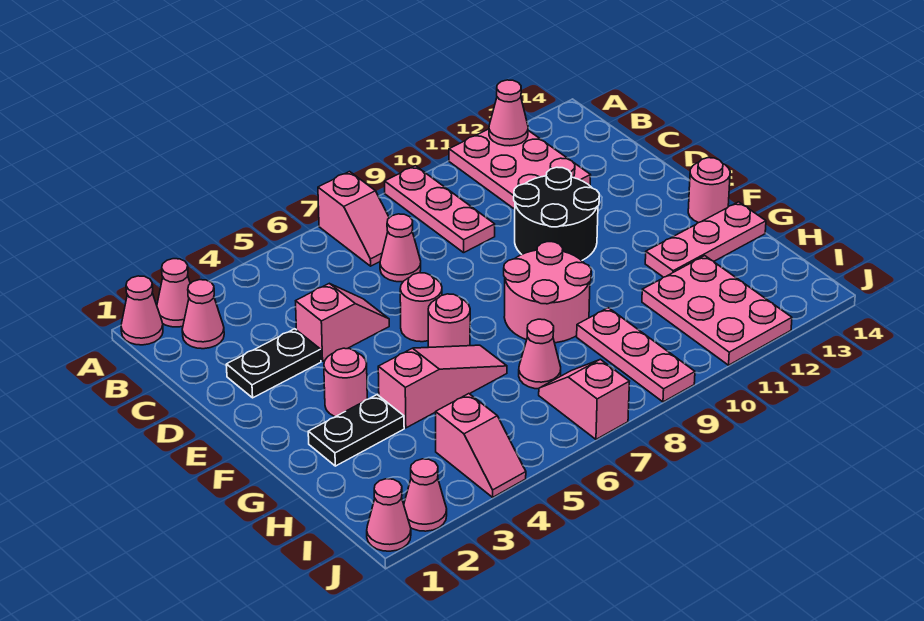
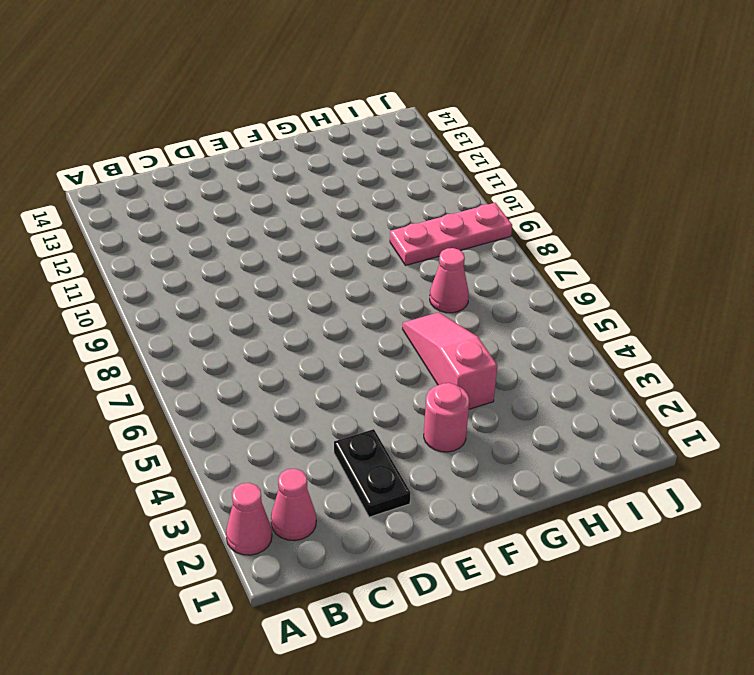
none -> pink 1x1 cone [121,276,163,345]
none -> pink 1x2 slope [318,172,389,266]
none -> pink 1x3 plate [385,166,495,253]

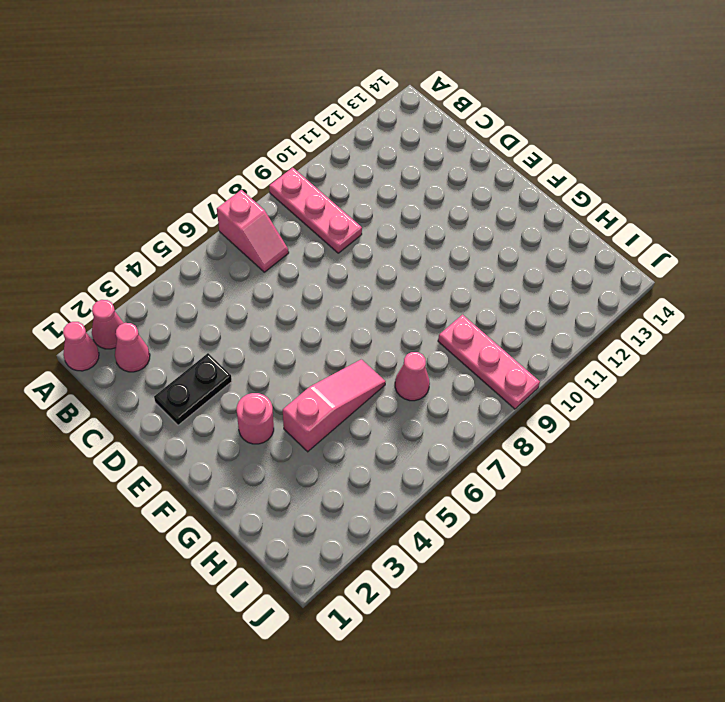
none -> pink 2x3 plate [449,129,591,209]
none -> pink 1x1 cone [380,214,421,282]
none -> pink 1x2 slope [296,283,389,361]

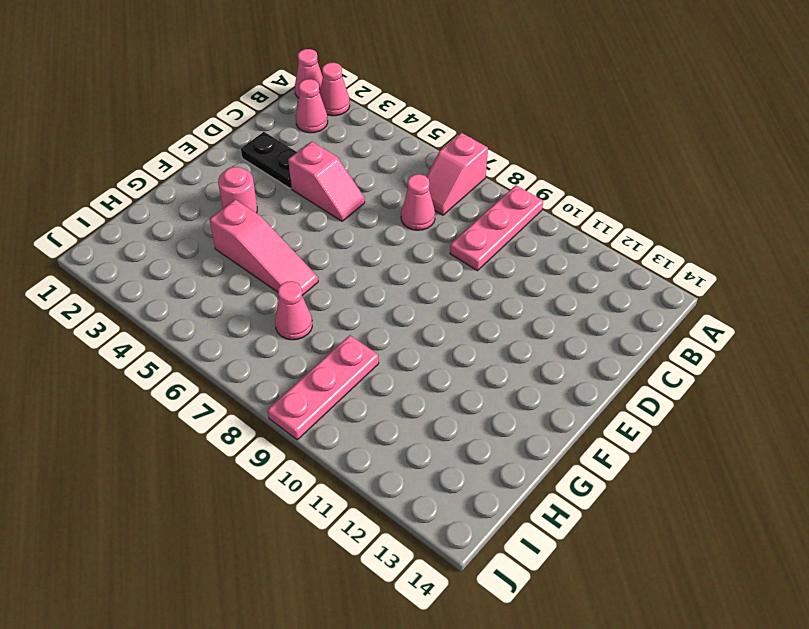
none -> pink 2x3 plate [449,129,591,209]
none -> black 2x2 round brick [514,167,599,261]
none -> pink 1x1 round brick [400,273,442,342]

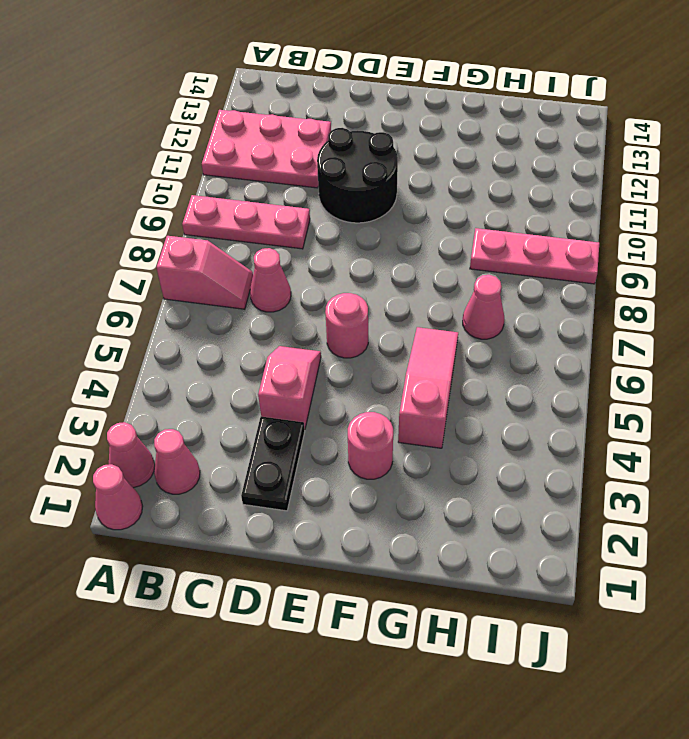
none -> pink 1x1 round brick [428,294,470,347]
none -> pink 2x2 round brick [504,242,591,343]
none -> pink 1x1 round brick [688,158,730,223]

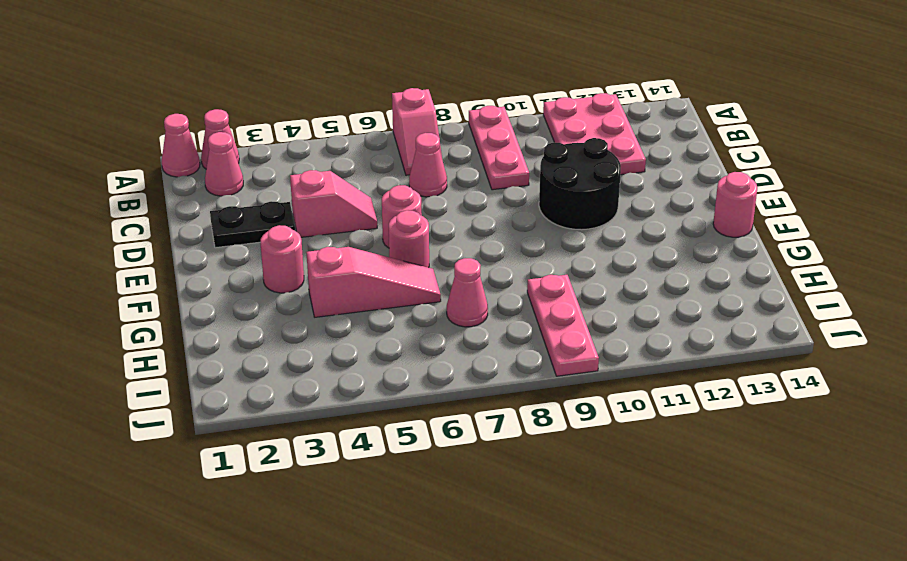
none -> pink 2x2 round brick [504,242,591,343]
none -> black 1x2 plate [308,395,404,466]
none -> pink 1x3 plate [645,202,766,277]

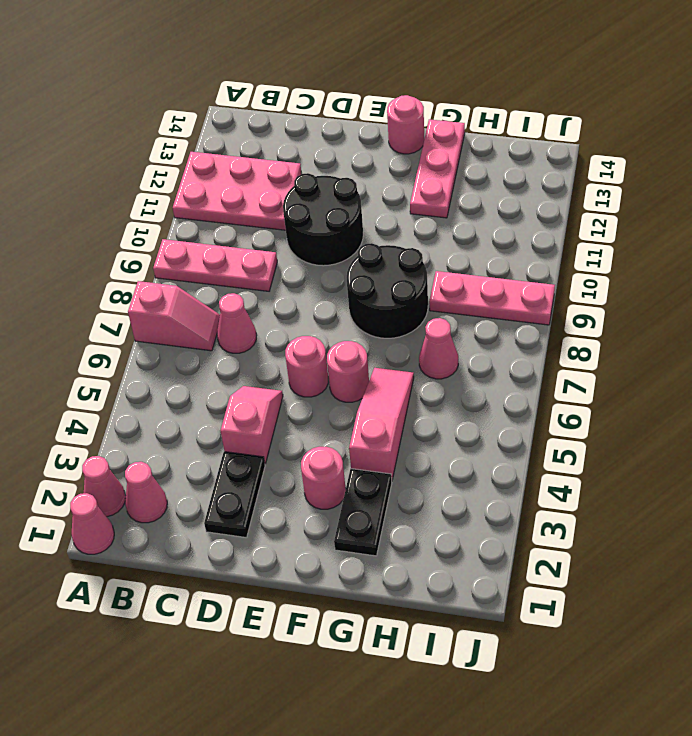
black 2x2 round brick [347,243,428,338] -> pink 2x2 round brick [504,242,591,343]
none -> pink 2x3 plate [642,256,792,365]
none -> pink 1x2 slope [436,394,526,497]
none -> pink 1x2 slope [539,359,629,439]

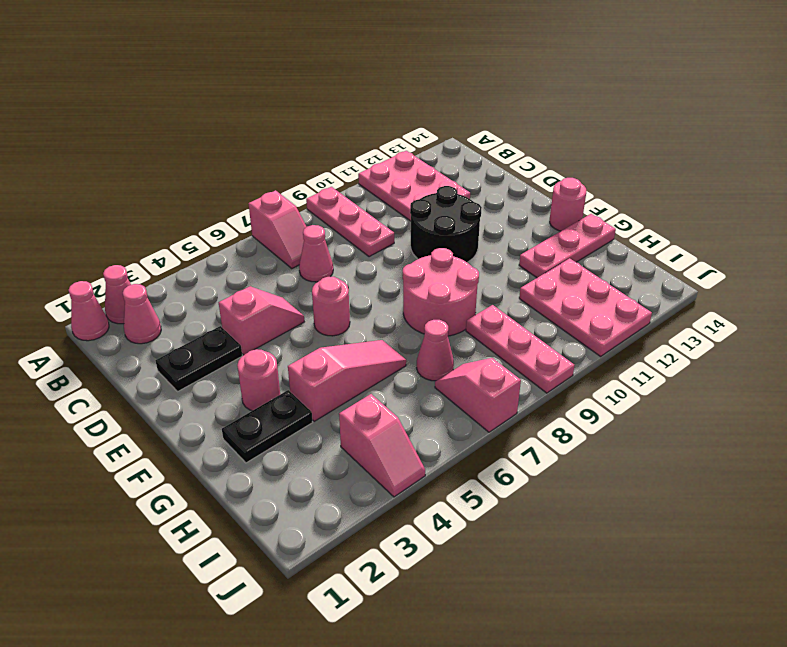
none -> pink 1x1 round brick [428,294,470,347]
none -> pink 1x1 cone [367,479,411,551]
none -> pink 1x1 cone [404,459,447,531]

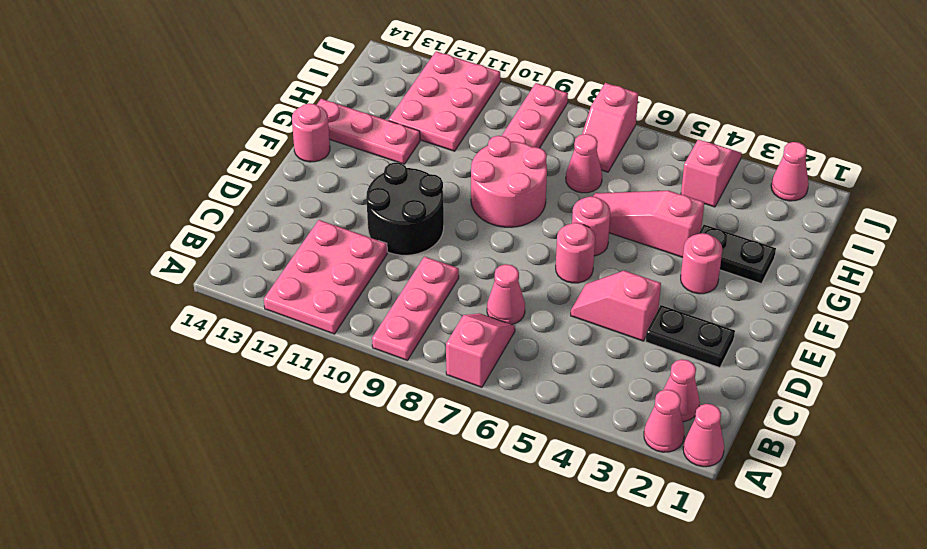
none -> pink 1x1 cone [367,479,411,551]
none -> pink 1x1 cone [489,80,528,146]

